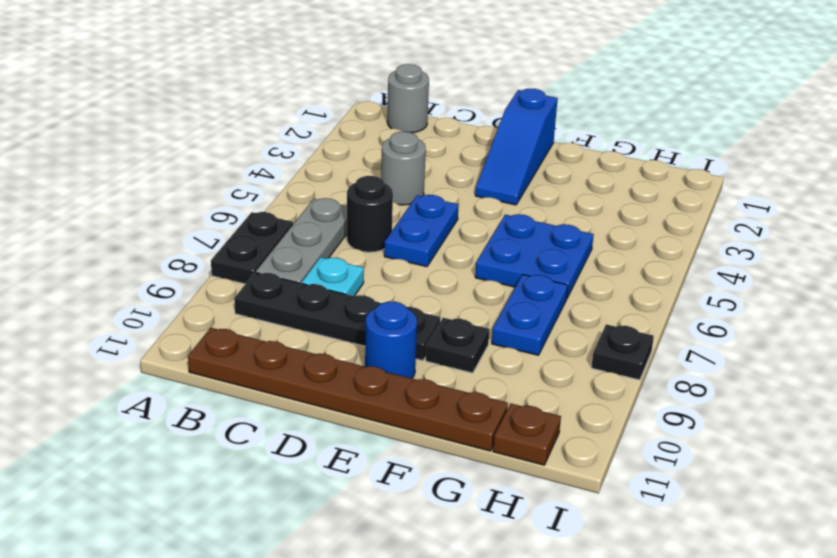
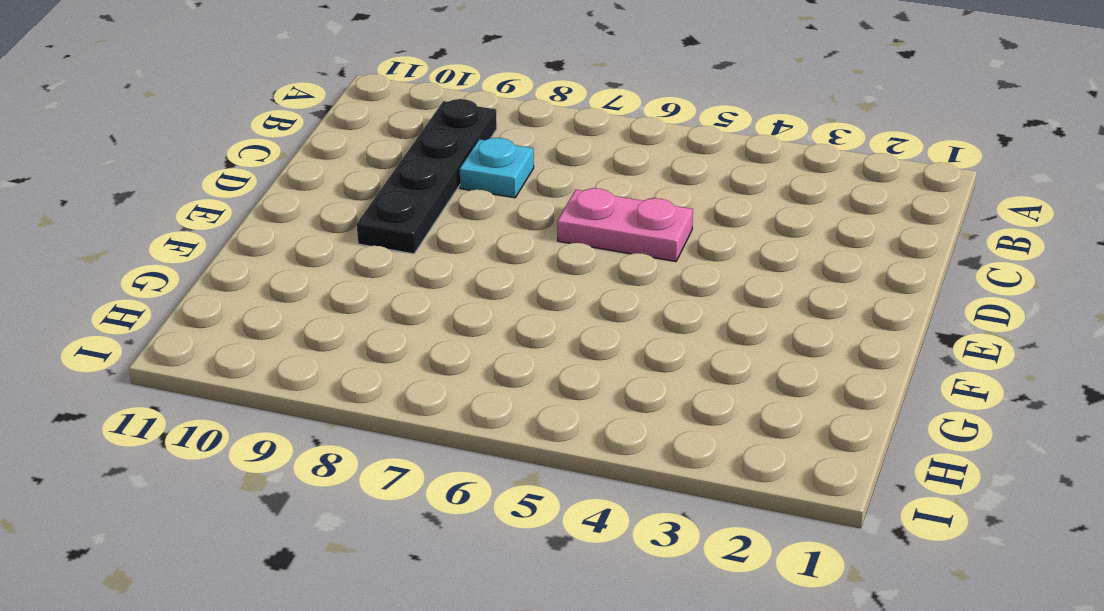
pink 1x2 plate [557,188,693,262] -> blue 1x2 plate [384,195,459,267]
none -> black 1x2 plate [211,212,293,284]
none -> grey 1x1 round brick [387,64,429,133]
none -> grey 1x3 plate [256,198,347,283]

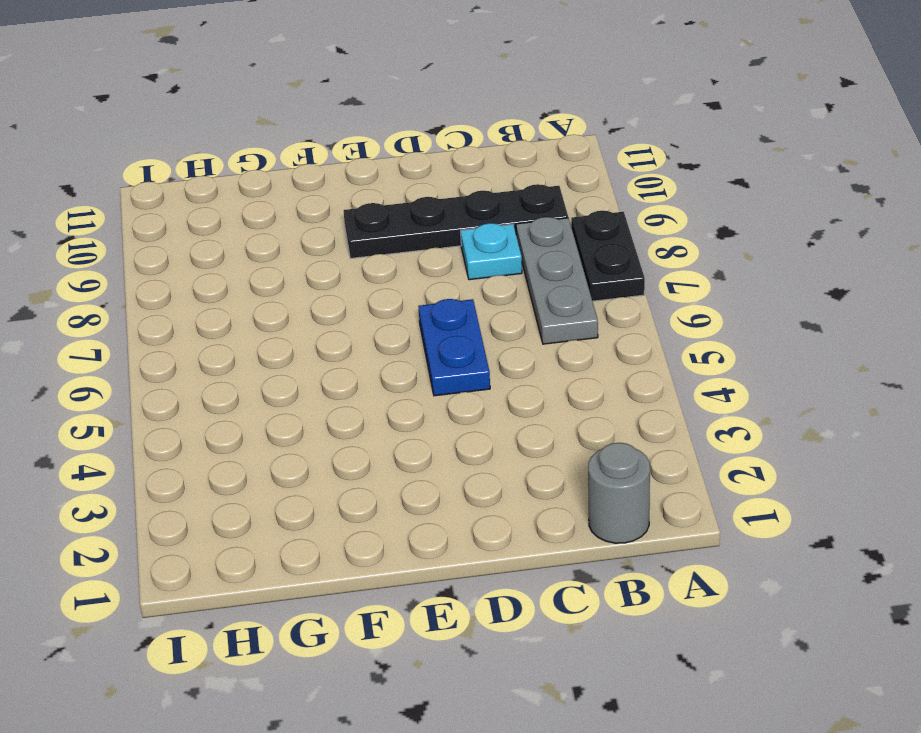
none -> brown 1x6 plate [188,328,508,451]
none -> grey 1x1 round brick [381,132,426,205]
none -> black 1x1 round brick [347,176,393,252]

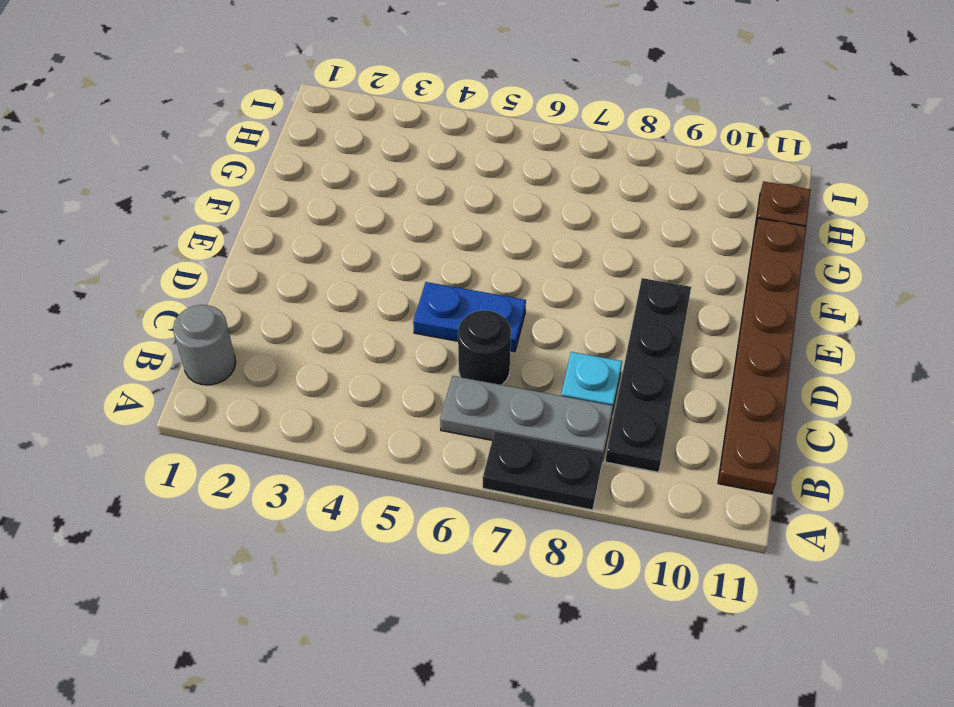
none -> grey 1x1 round brick [381,132,426,205]
none -> blue 1x3 slope [475,89,558,205]
none -> blue 1x1 round brick [365,301,417,378]

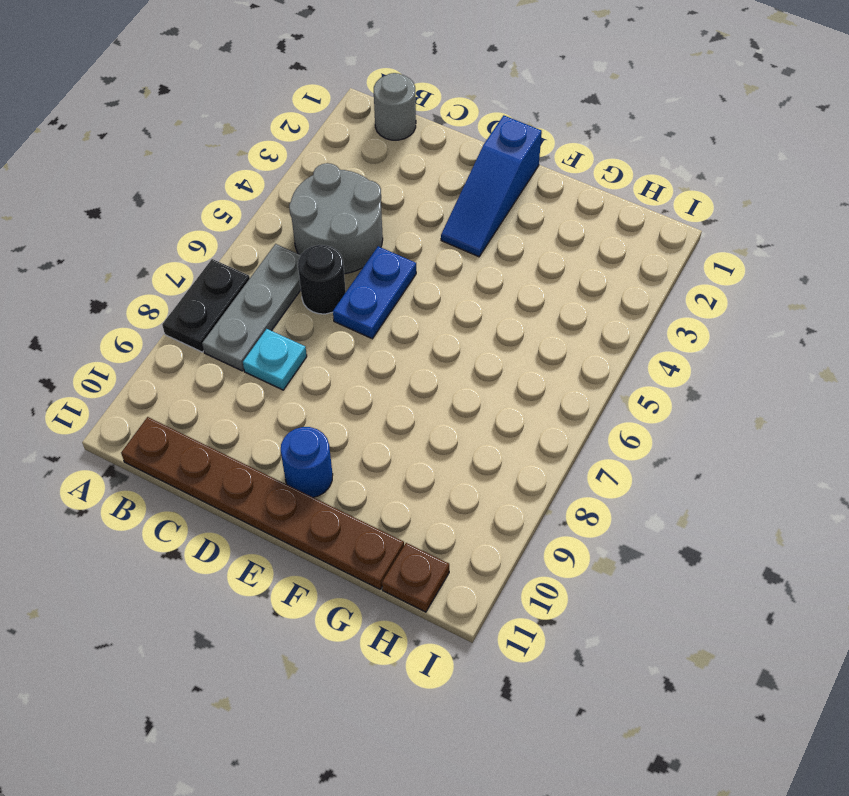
grey 2x2 round brick [289,163,383,274] -> grey 1x1 round brick [381,132,426,205]
none -> black 1x4 plate [234,272,441,361]
none -> blue 2x2 plate [475,214,594,299]
none -> black 1x1 plate [426,318,490,373]

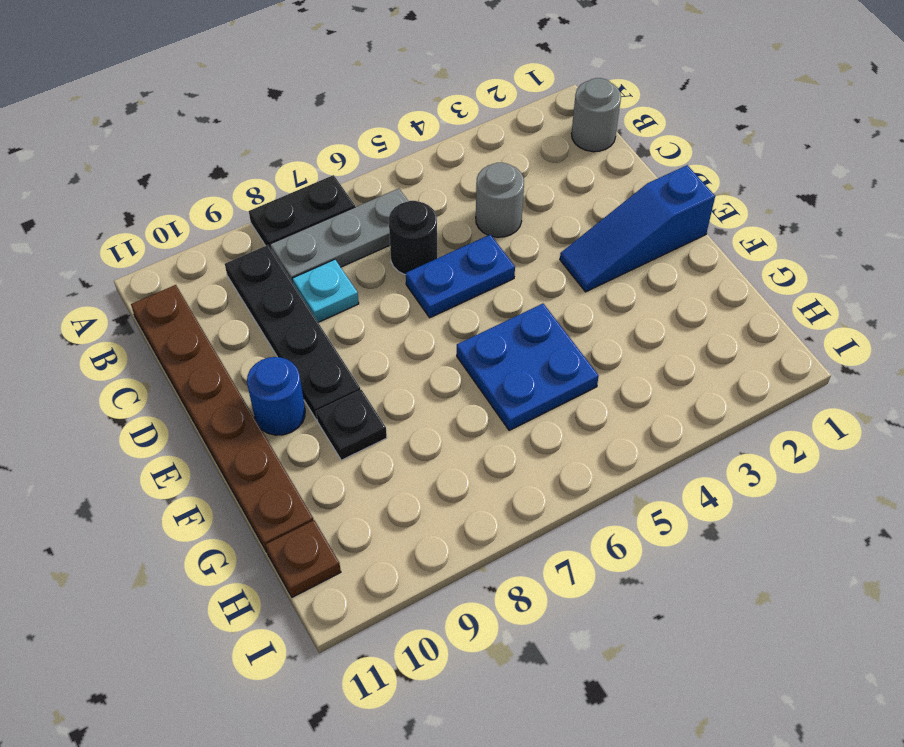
none -> blue 1x2 plate [492,274,568,355]
none -> black 1x1 plate [591,324,654,380]

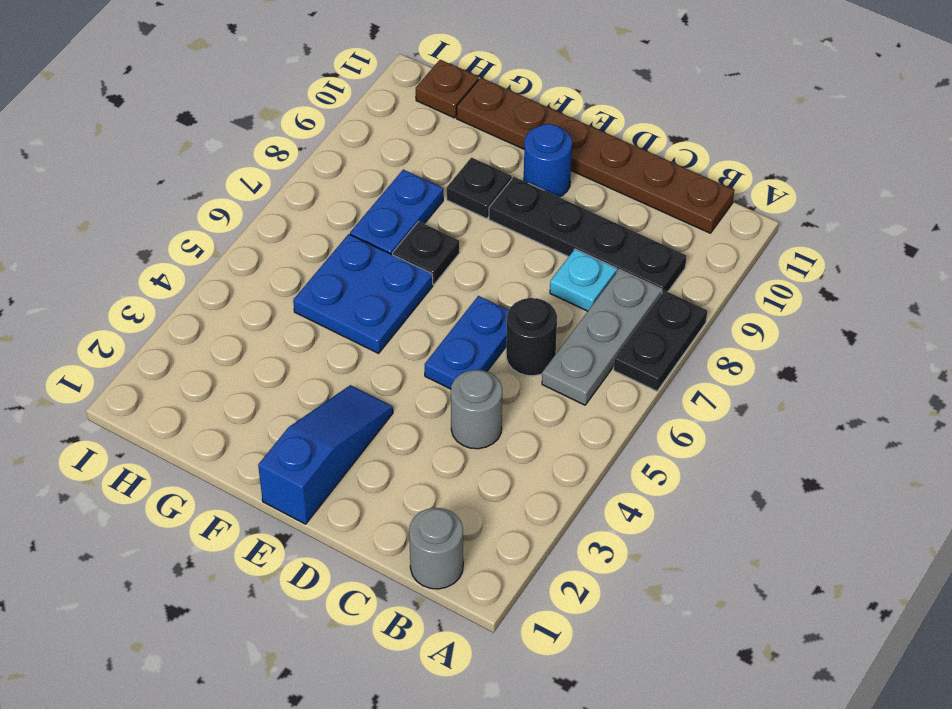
black 1x1 plate [393,221,460,285] -> black 1x1 plate moved to [591,324,654,380]

